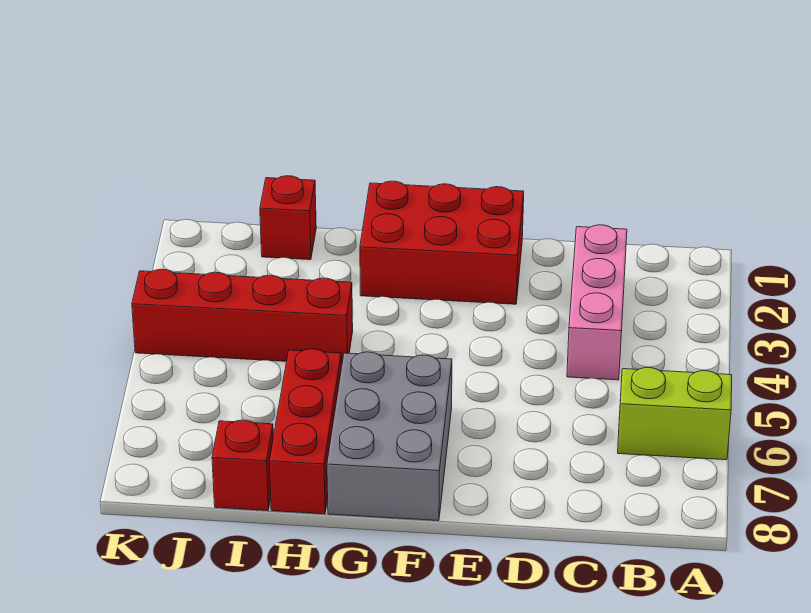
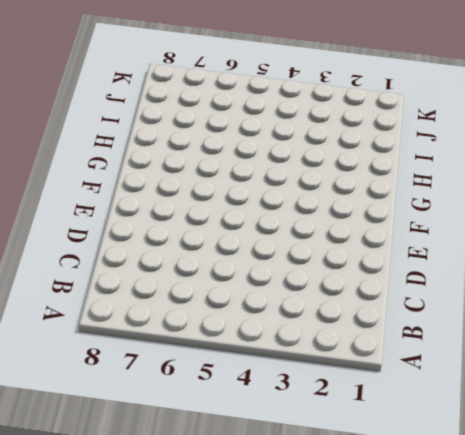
none -> lime 1x2 brick [618,368,732,460]
none -> pink 1x3 brick [567,225,627,380]

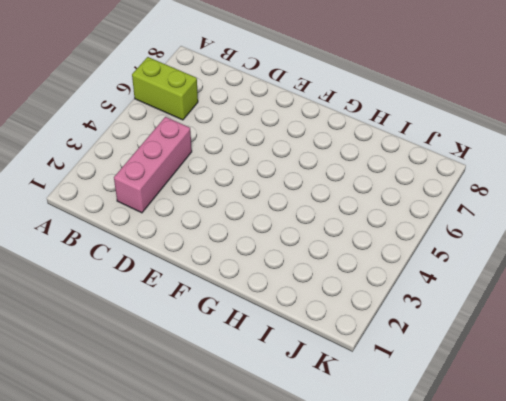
none -> red 2x3 brick [360,181,524,304]
none -> grey 2x3 brick [327,352,452,521]

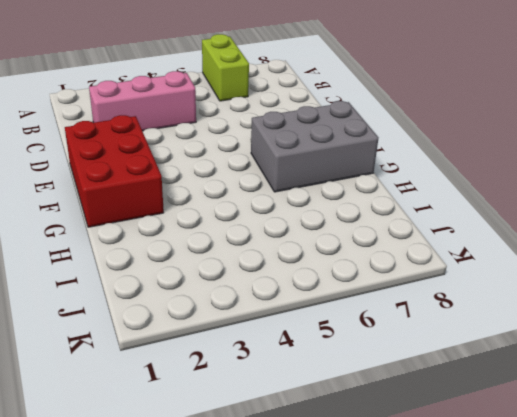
none -> red 1x4 brick [132,269,353,364]
none -> red 1x3 brick [269,349,341,514]

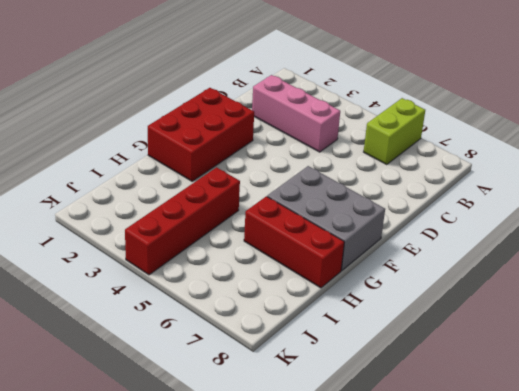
none -> red 1x1 brick [260,176,316,260]
none -> red 1x1 brick [212,420,273,511]

